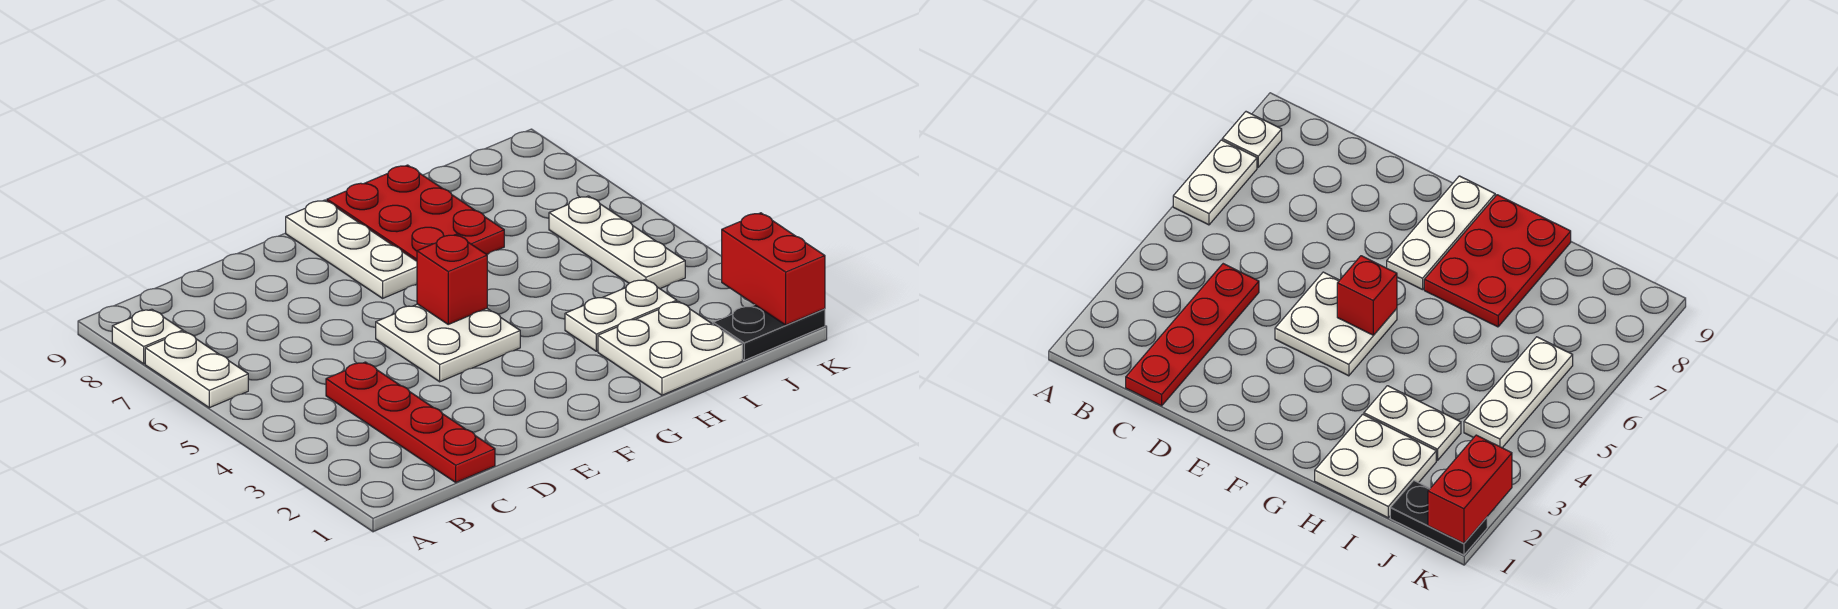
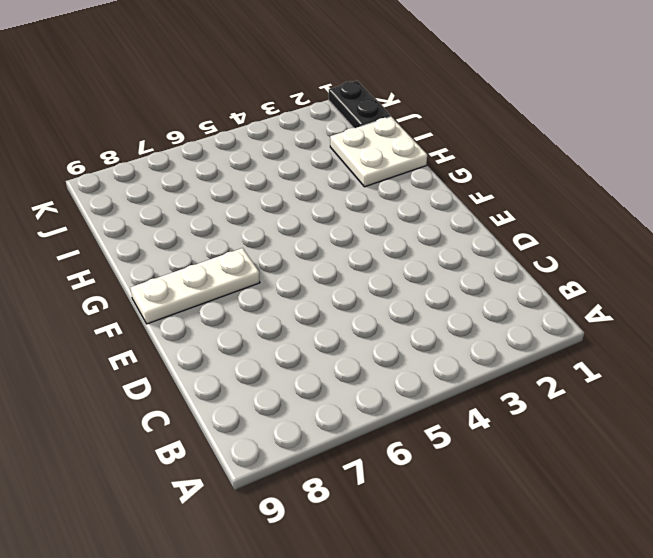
none -> white 1x2 plate [145,331,248,408]
none -> white 1x1 plate [112,309,183,364]
none -> red 1x4 plate [326,362,495,482]

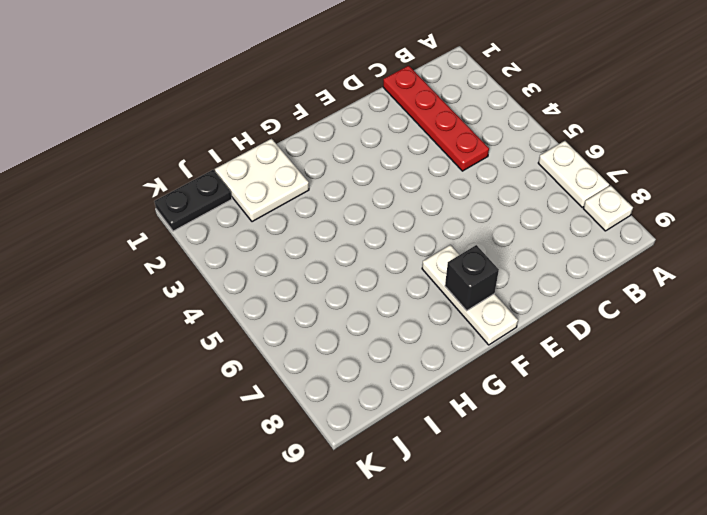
black 1x1 brick [445,245,499,311] -> none
none -> white 2x2 plate [376,304,520,382]
none -> red 2x3 plate [327,165,504,261]
none -> white 1x2 plate [565,279,677,351]

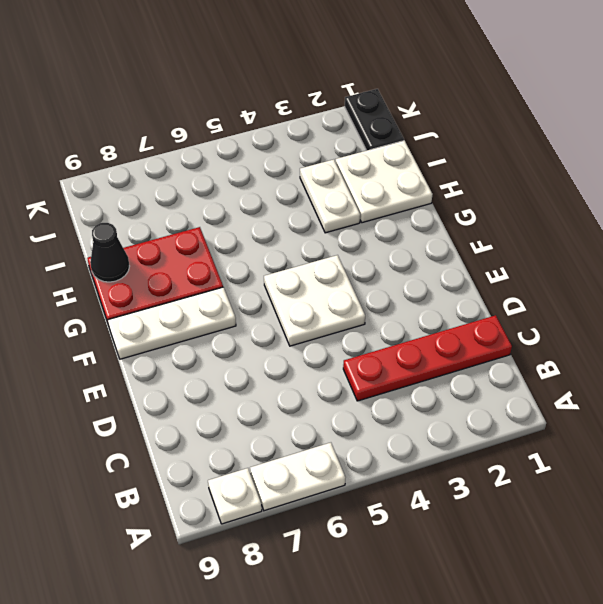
black 1x1 cone [90,223,130,282] -> none
none -> white 1x3 plate [549,196,685,289]
none -> red 1x1 brick [417,234,487,324]
none -> red 1x2 brick [722,213,825,325]

